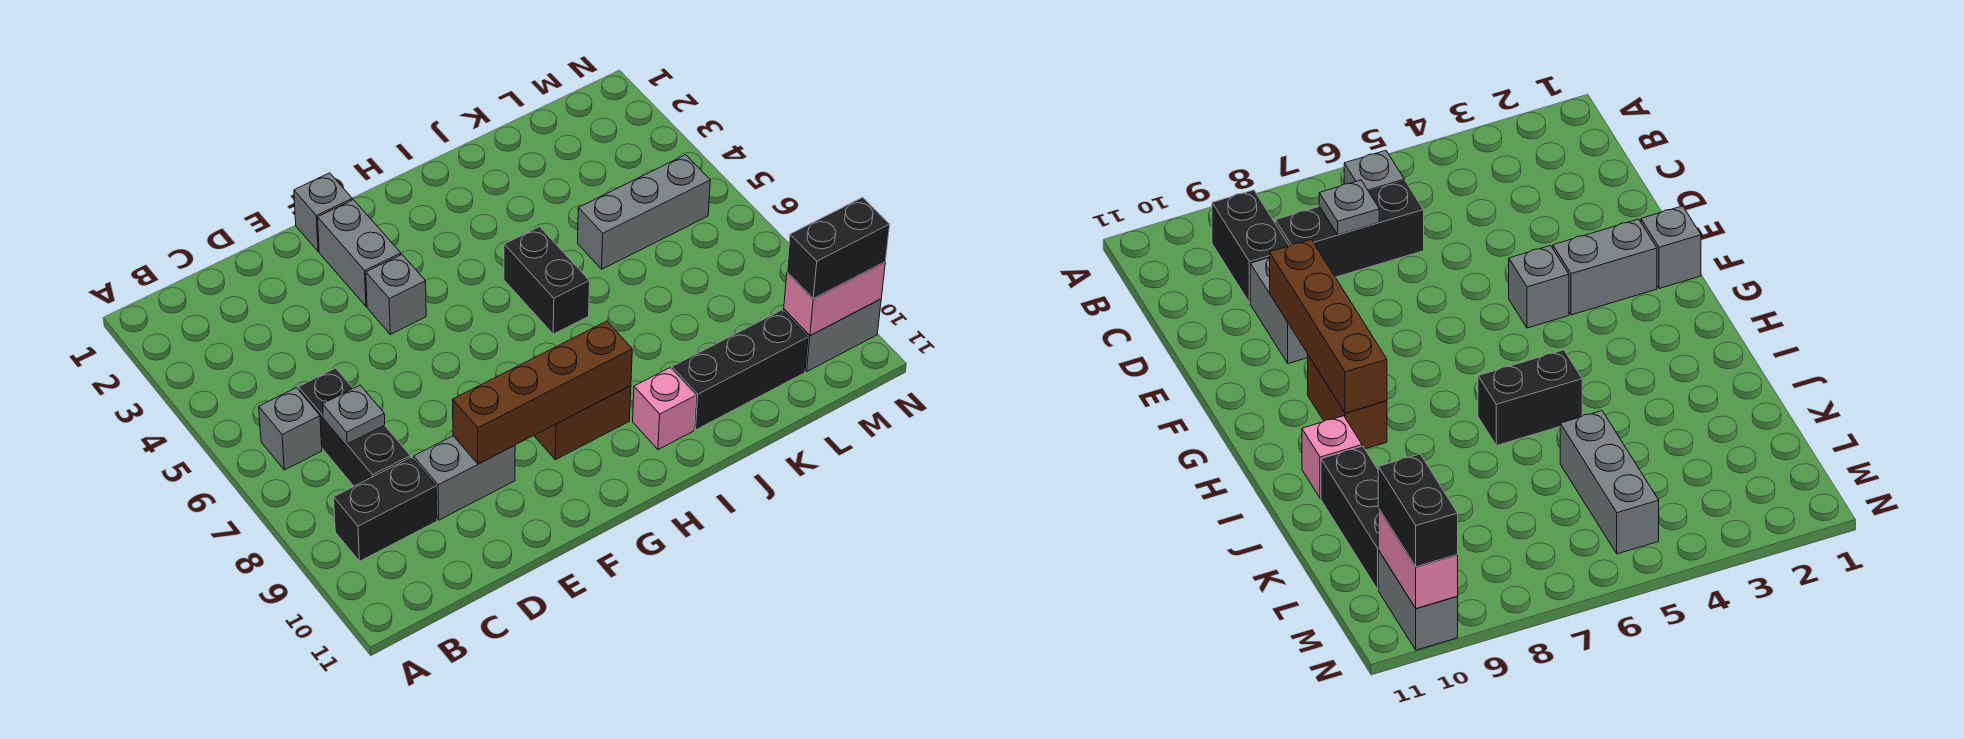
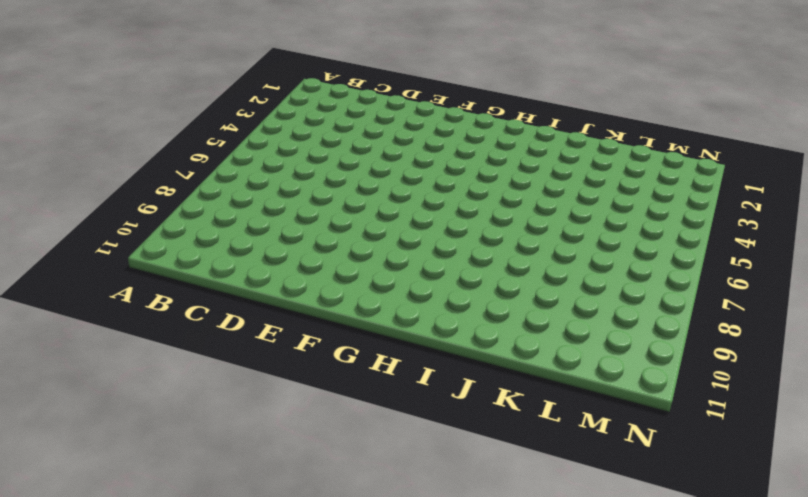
none -> grey 1x1 brick [259,388,322,470]
none -> black 1x2 brick [334,457,437,561]
none -> black 1x3 brick [298,368,410,486]

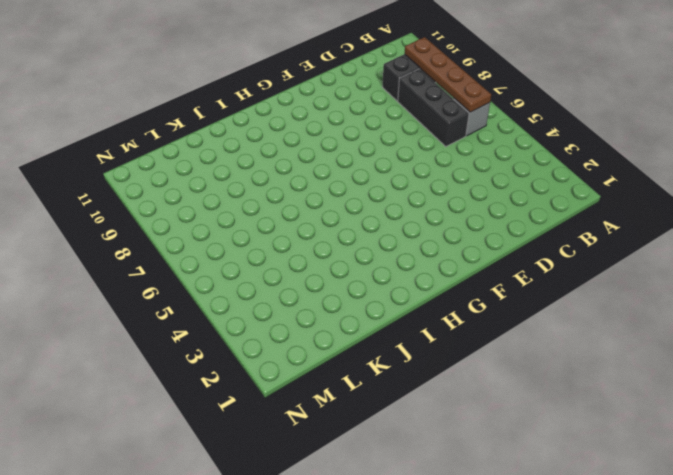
brown 1x4 plate [405,37,491,112] -> none
none -> grey 1x2 brick [414,436,515,520]
none -> grey 1x1 brick [294,173,352,252]
none -> grey 1x2 brick [318,200,401,306]

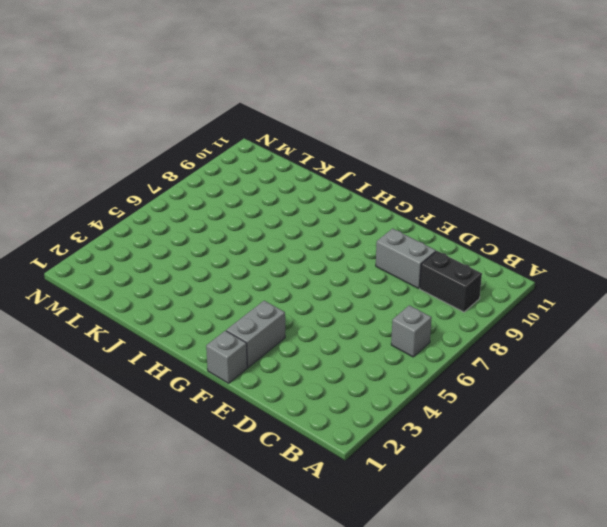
none -> black 1x3 brick [298,368,410,486]
none -> grey 1x1 brick [366,255,426,334]
none -> brown 1x2 brick [534,386,631,460]

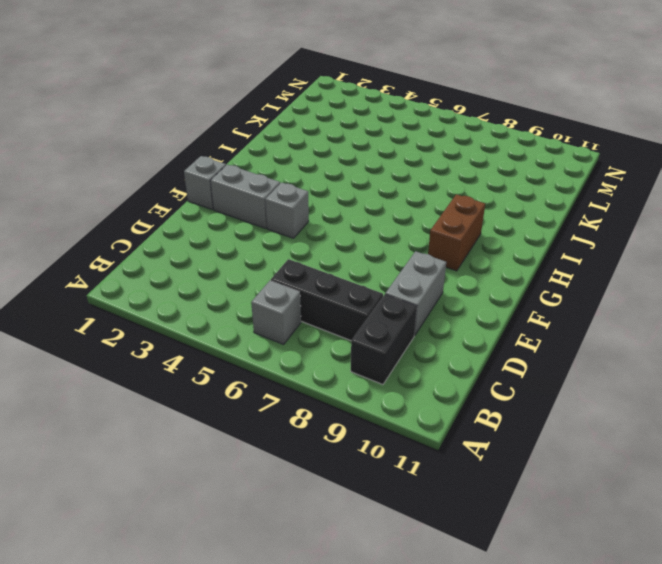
none -> black 1x2 brick [504,227,590,334]
none -> pink 1x1 brick [633,368,696,450]
none -> black 1x3 brick [672,310,808,430]

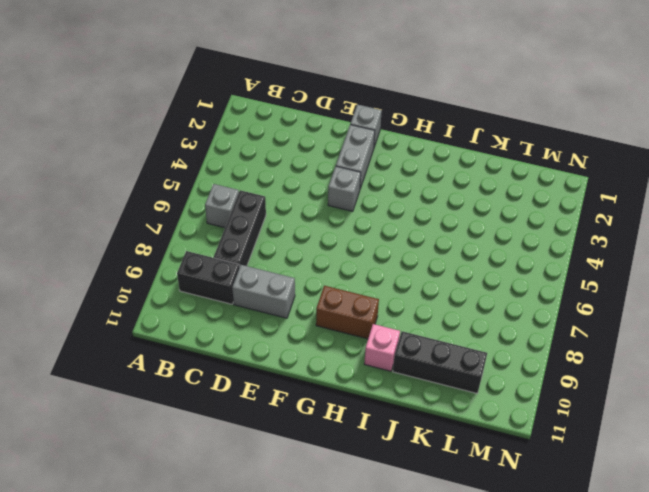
none -> black 1x2 brick [504,227,590,334]
none -> grey 1x3 brick [578,155,710,269]
none -> grey 1x2 brick [784,299,881,371]

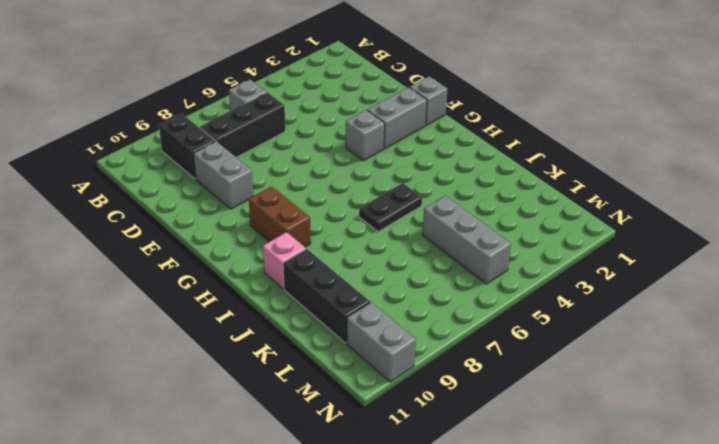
black 1x2 plate [359,183,422,232] -> black 1x2 brick [504,227,590,334]
none -> grey 1x1 plate [323,385,385,444]
none -> brown 1x4 brick [453,321,632,464]
none -> pink 1x2 brick [784,262,885,336]

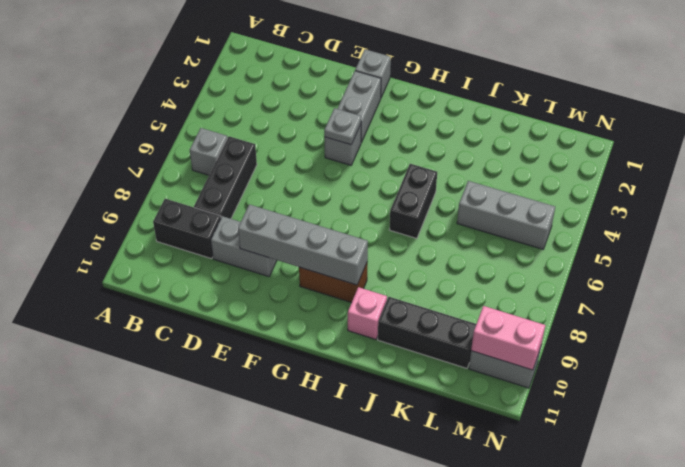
grey 1x4 brick [238,204,368,285] -> brown 1x4 brick [453,321,632,464]
grey 1x1 plate [324,108,361,145] -> grey 1x1 plate moved to [323,385,385,444]
none -> black 1x2 brick [787,197,890,299]

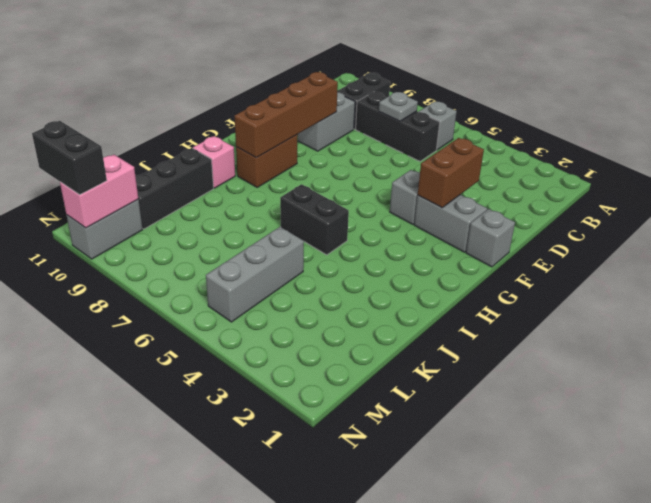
brown 1x2 brick [418,138,484,208] -> none
black 1x2 brick [32,121,107,195] -> black 1x2 brick turned to [787,197,890,299]

